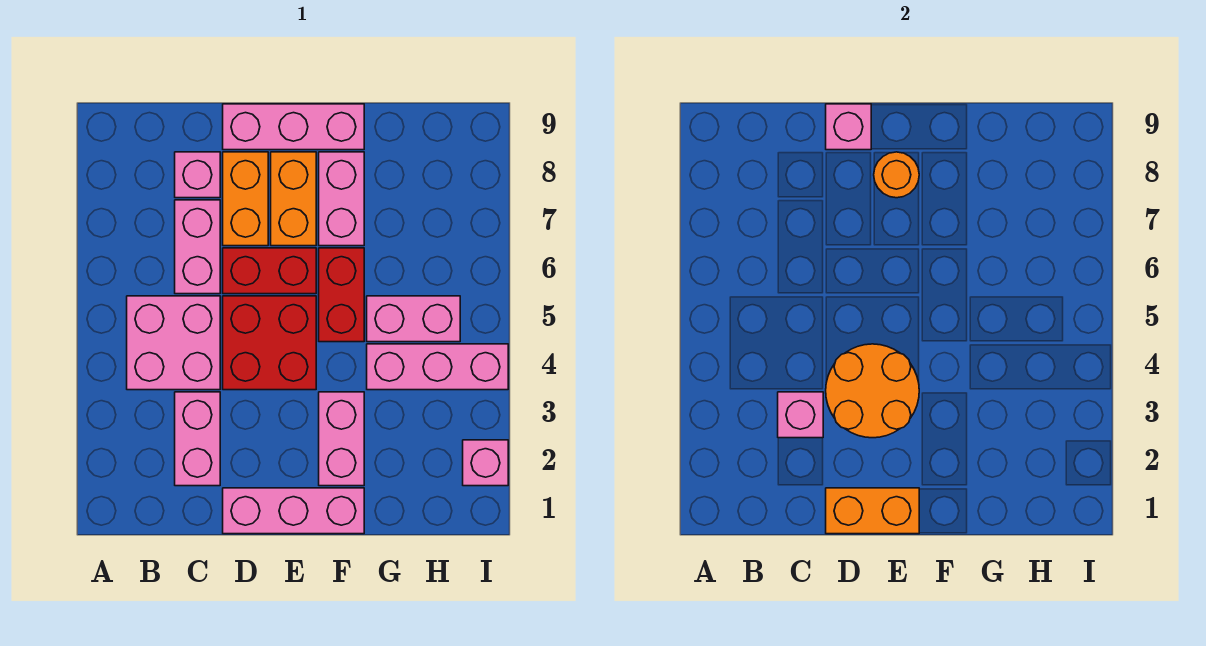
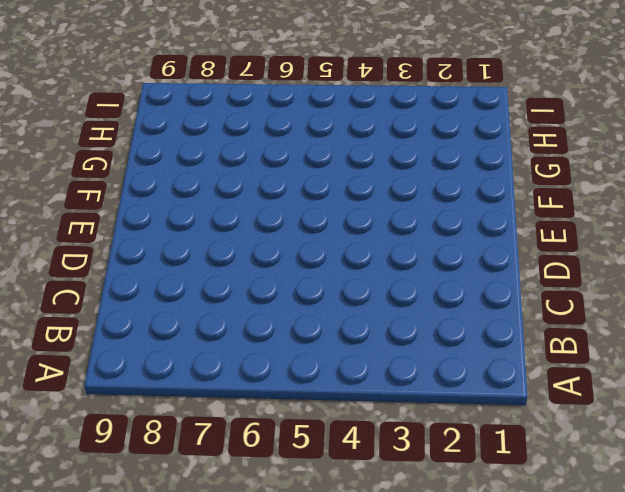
none -> pink 2x2 brick [127,296,220,390]
none -> pink 1x2 brick [175,392,220,486]
none -> pink 1x2 brick [175,200,220,294]

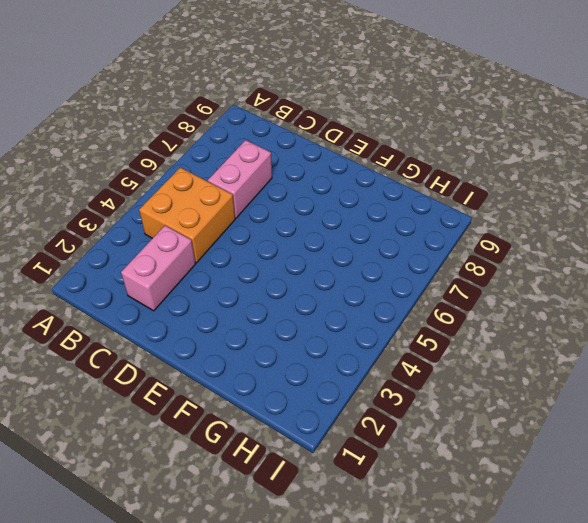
orange 2x2 brick [139,167,235,263] -> pink 2x2 brick [127,296,220,390]
none -> pink 1x1 brick [175,152,220,198]
none -> pink 1x3 brick [223,488,364,534]
none -> red 2x2 brick [223,296,316,390]

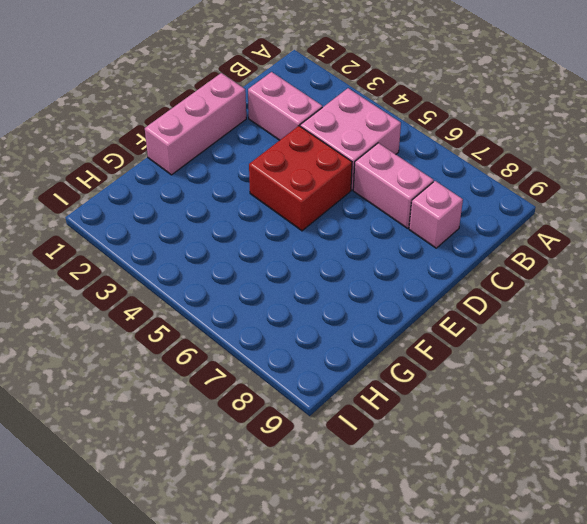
none -> red 1x2 brick [223,248,316,294]
none -> orange 1x2 brick [223,152,268,246]
none -> pink 1x3 brick [223,104,364,150]

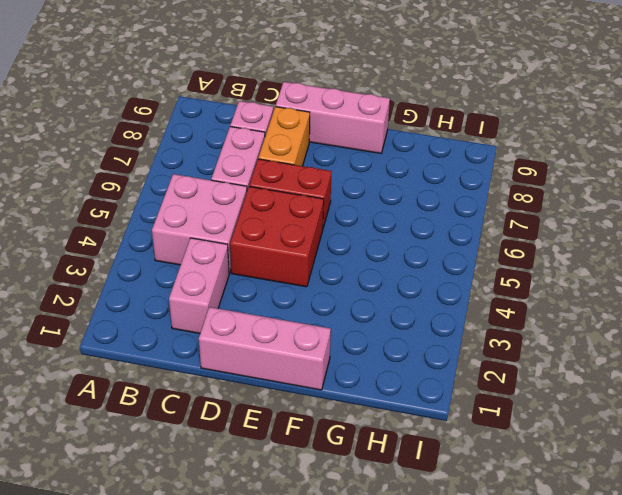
none -> orange 1x2 brick [271,152,316,246]
none -> pink 1x2 brick [319,392,364,486]
none -> red 1x2 brick [319,248,364,342]

